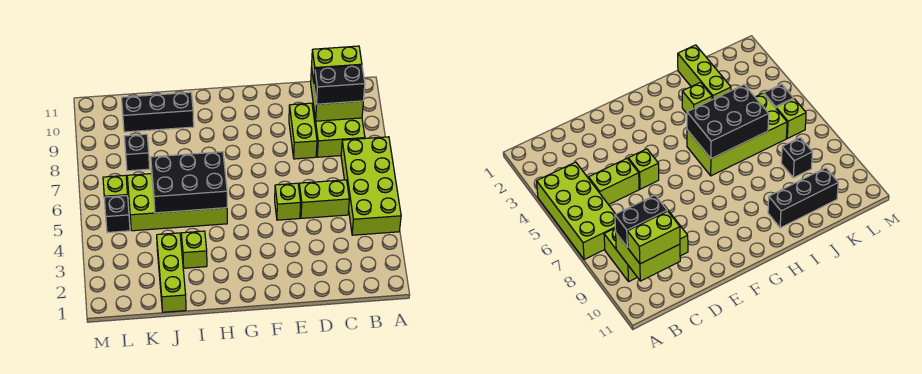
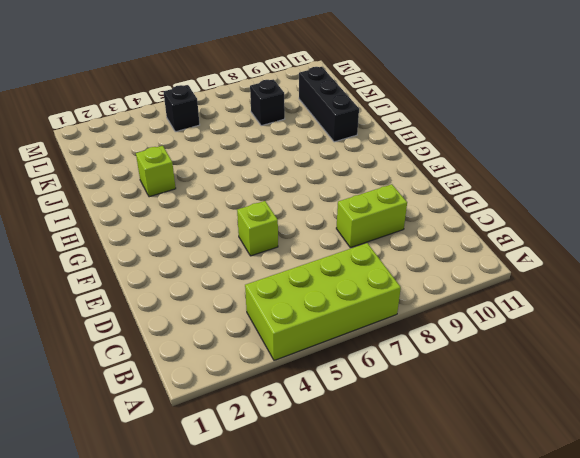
none -> lime 2x2 brick [313,105,365,157]
none -> lime 1x2 brick [299,180,349,218]
none -> lime 2x4 brick [127,174,227,231]

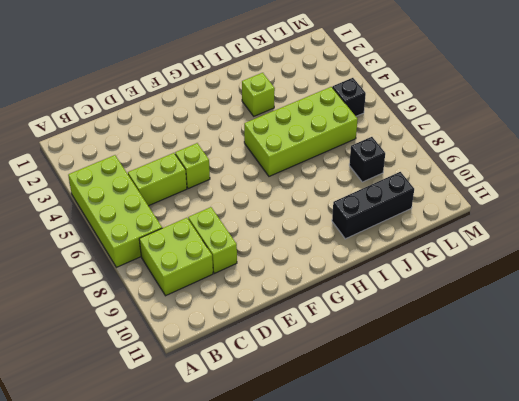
none -> lime 1x3 brick [157,233,186,312]
none -> lime 1x1 brick [103,175,128,197]
none -> lime 2x2 brick [311,67,363,121]

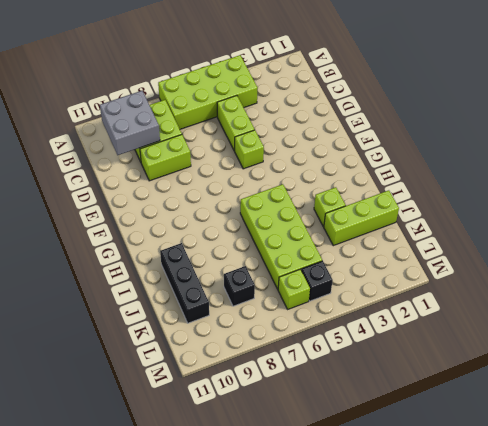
grey 2x2 brick [100,91,160,155] -> lime 2x2 brick [311,67,363,121]
none -> black 2x3 brick [151,152,227,213]
none -> black 1x2 brick [314,65,365,104]
none -> lime 1x2 brick [312,46,362,82]

